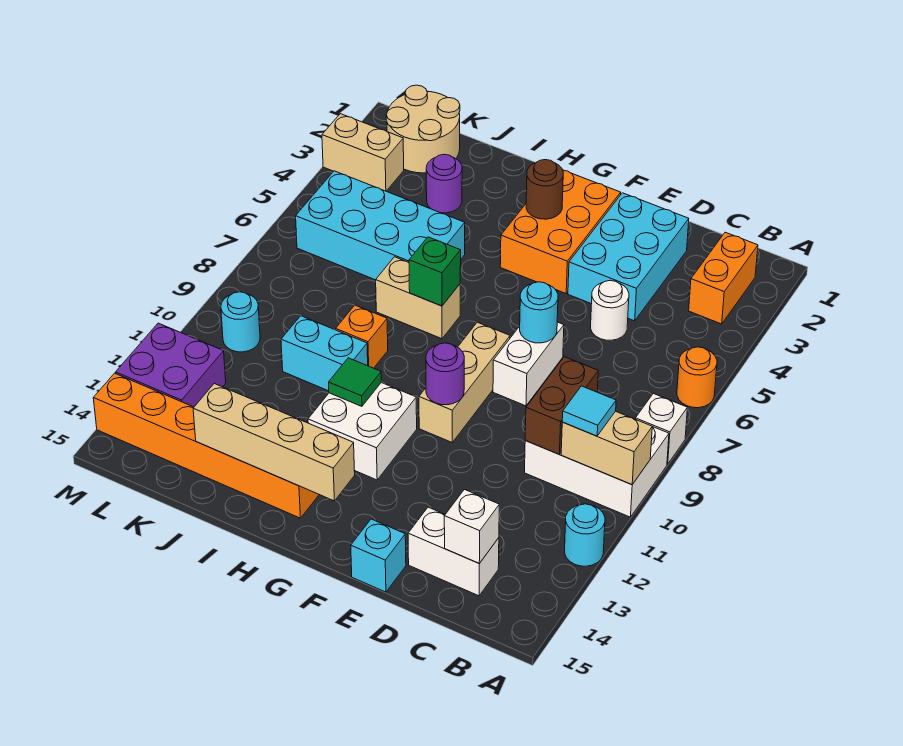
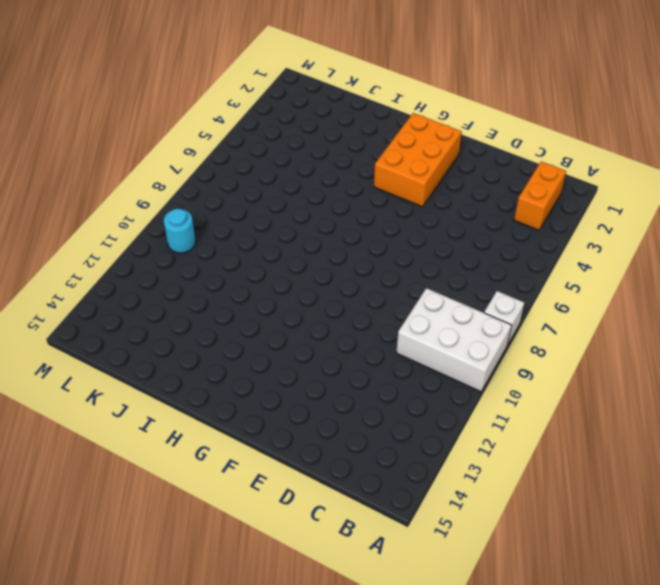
none -> orange 1x1 round brick [677,347,717,408]
none -> cyan 1x1 round brick [565,504,605,566]
none -> white 1x2 brick [408,507,499,596]
none -> cyan 2x3 brick [568,193,689,321]

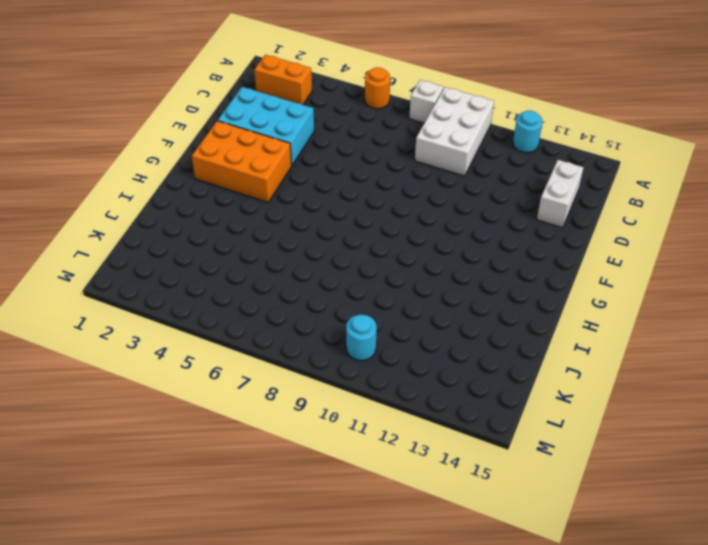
none -> white 1x1 round brick [591,280,629,340]
none -> white 1x2 brick [493,322,564,406]
none -> cyan 1x1 brick [351,519,406,592]
none -> tan 1x3 brick [419,322,510,442]

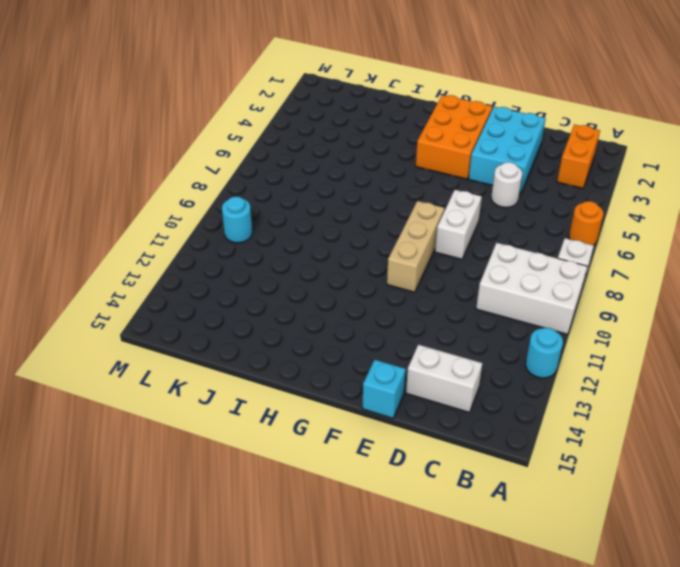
none -> white 2x2 brick [308,383,417,480]
none -> tan 1x2 brick [376,257,460,339]
none -> orange 1x6 brick [93,373,319,518]
none -> cyan 2x4 brick [296,171,465,280]

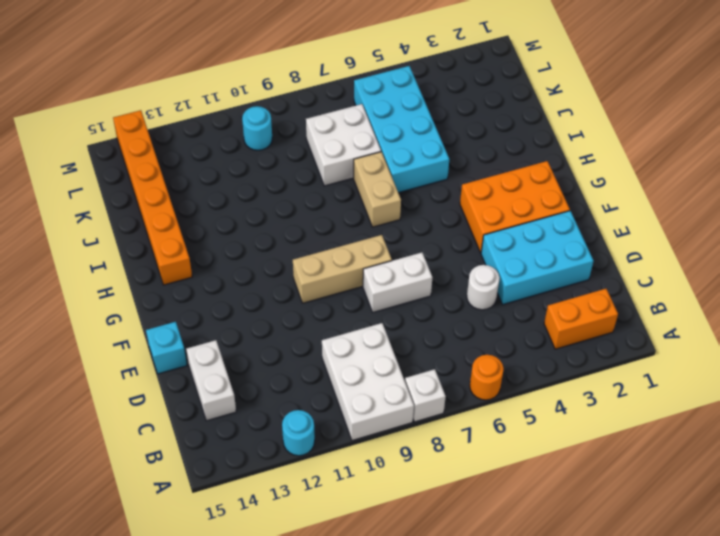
white 2x2 brick [306,104,381,186] -> white 2x2 brick moved to [308,383,417,480]
none -> orange 1x1 brick [336,305,388,368]
none -> cyan 1x2 brick [281,316,368,391]
none -> purple 1x1 round brick [426,154,462,213]
none -> tan 2x2 round brick [386,85,460,173]

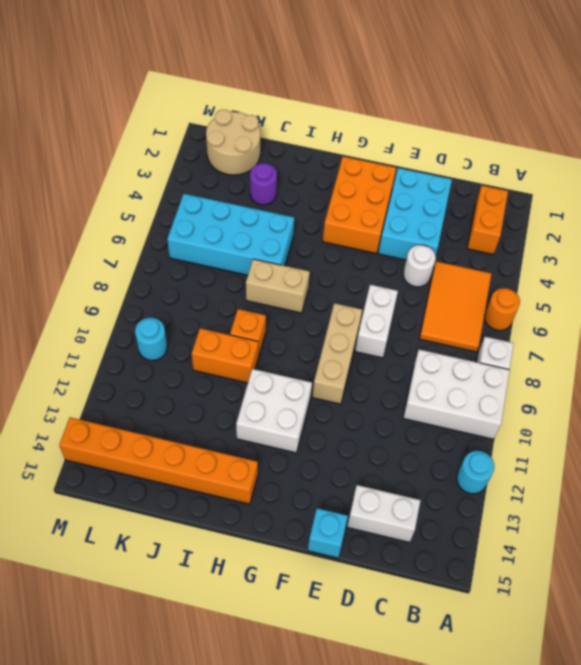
orange 2x3 tile [419,261,491,352] -> none
orange 1x2 brick [192,328,258,383] -> cyan 1x2 brick [281,316,368,391]
none -> tan 1x2 brick [322,114,404,191]
none -> purple 2x2 brick [116,323,226,407]
none -> tan 1x2 brick [561,411,652,485]
none -> brown 1x2 brick [525,357,598,454]

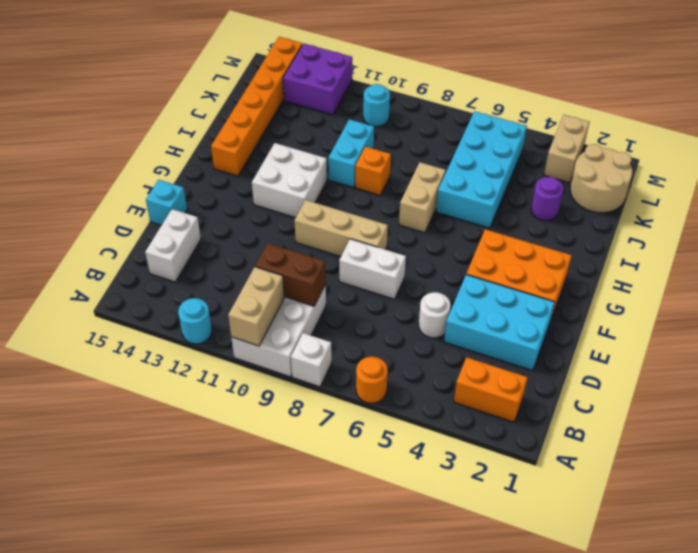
none -> white 1x1 brick [444,490,499,563]
none -> cyan 1x1 round brick [520,282,558,343]
none -> purple 1x1 round brick [426,343,464,405]
none -> brown 1x1 round brick [526,160,563,219]

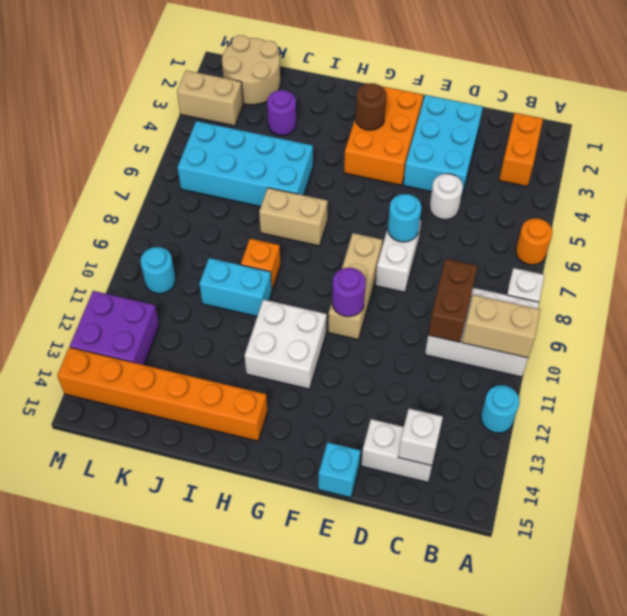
none -> tan 1x4 brick [193,384,355,501]
none -> green 1x1 brick [409,237,461,306]
none -> green 1x1 tile [329,358,381,406]
none -> cyan 1x1 tile [562,386,616,436]

